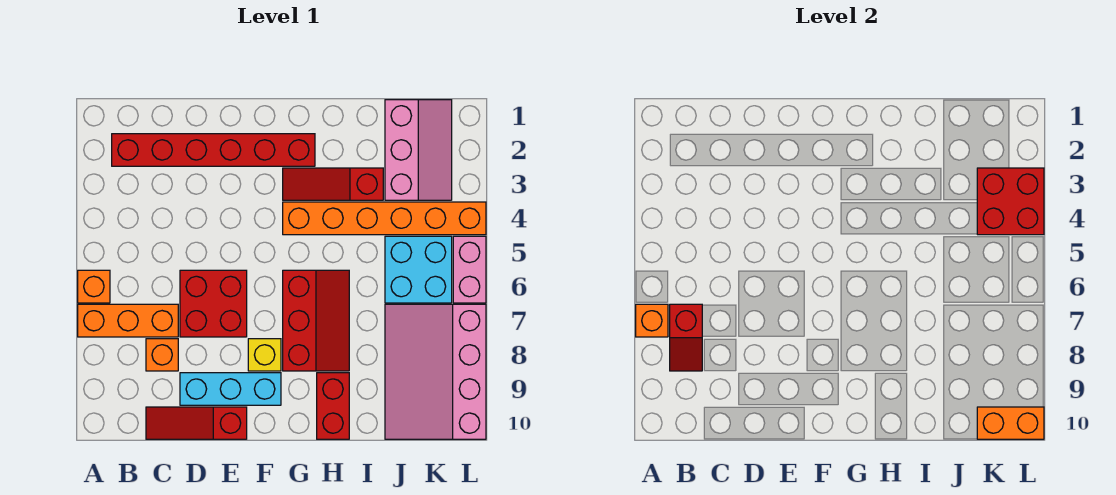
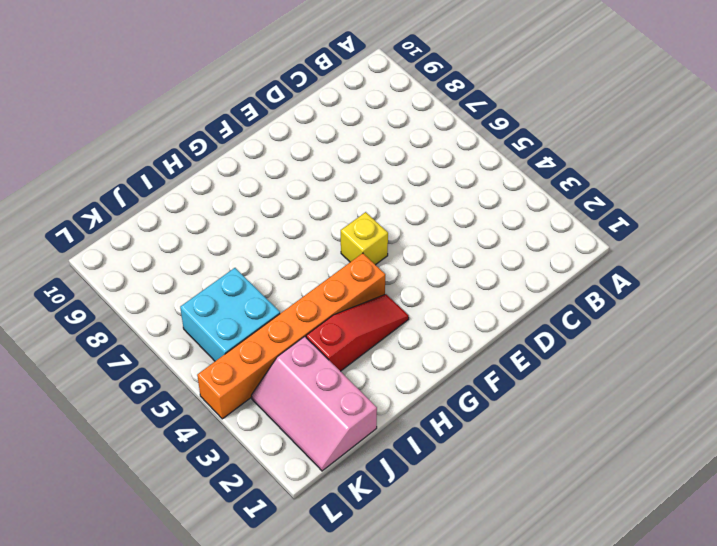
yellow 1x1 brick [341,212,388,265] -> yellow 1x1 brick moved to [248,339,281,371]
none -> orange 1x1 brick [78,270,110,303]
none -> orange 1x3 brick [78,304,178,337]
none -> red 1x6 brick [112,134,315,166]

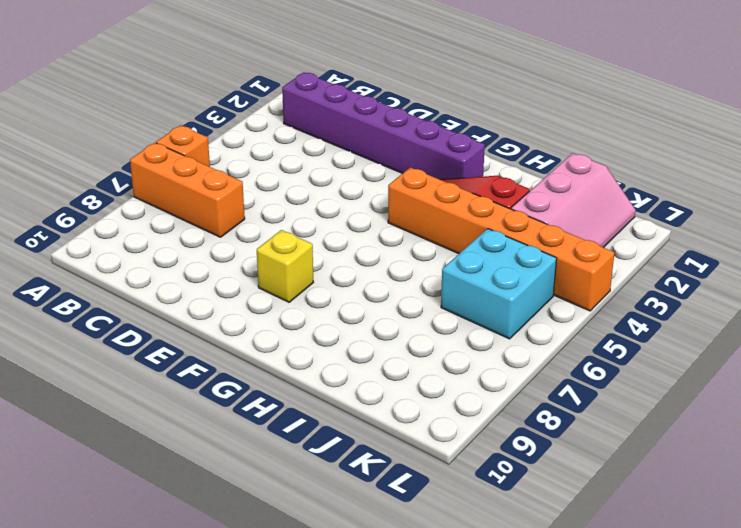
purple 1x6 brick [282,72,485,180] -> red 1x6 brick [112,134,315,166]
none -> orange 1x1 brick [146,339,178,371]
none -> red 1x3 slope [146,407,247,439]
none -> red 2x2 brick [180,270,247,337]

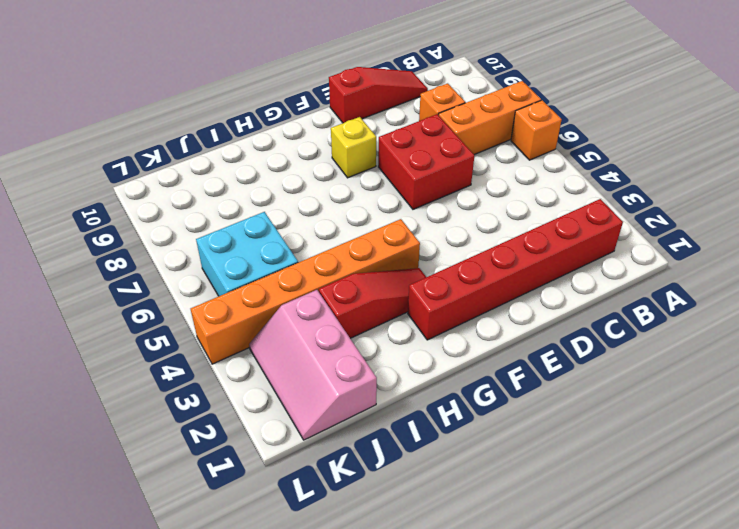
none -> cyan 1x3 brick [180,373,281,405]
none -> red 2x3 slope [283,270,349,371]
none -> red 1x2 brick [317,373,349,439]

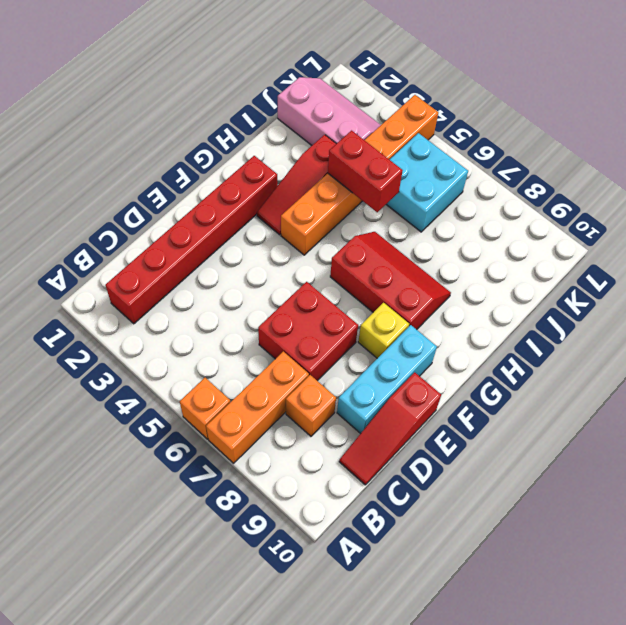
red 1x2 brick [328,131,403,212] -> red 1x2 brick moved to [317,373,349,439]
none -> pink 3x4 slope [385,304,486,439]
none -> pink 1x2 brick [453,236,486,303]
none -> orange 1x1 brick [636,304,668,337]

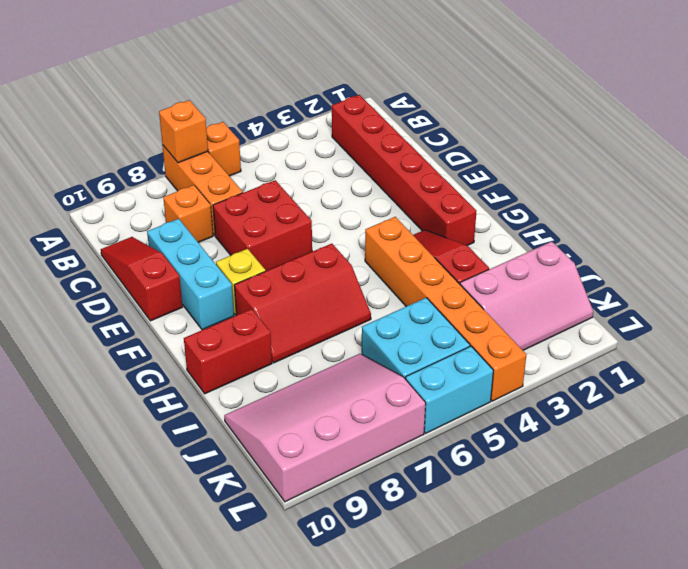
cyan 1x2 brick [405,346,493,433] -> pink 1x2 brick [453,236,486,303]
none -> red 1x2 slope [670,304,702,371]
none -> red 2x2 brick [977,168,1044,235]
none -> orange 1x2 brick [977,407,1044,439]

